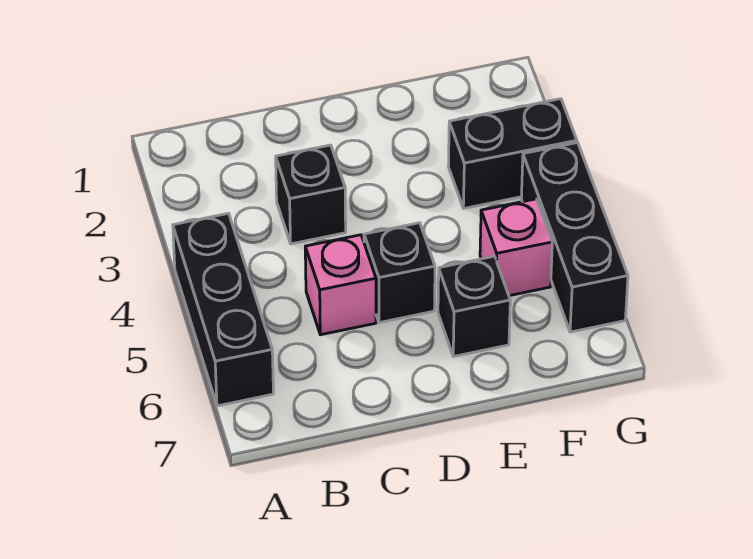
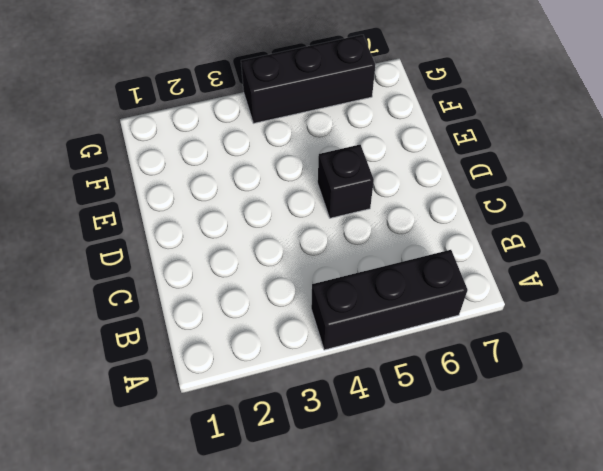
none -> black 1x1 brick [276,145,346,244]
none -> pink 1x1 brick [305,235,376,335]

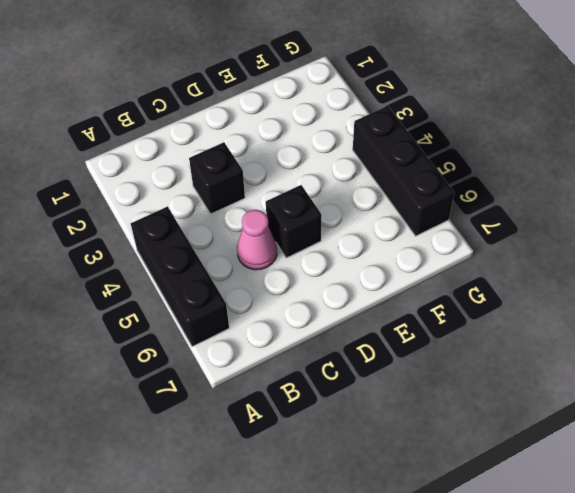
pink 1x1 cone [237,210,277,270] -> pink 1x1 brick [305,235,376,335]
none -> black 1x1 brick [438,256,510,357]
none -> black 1x2 brick [448,99,577,208]

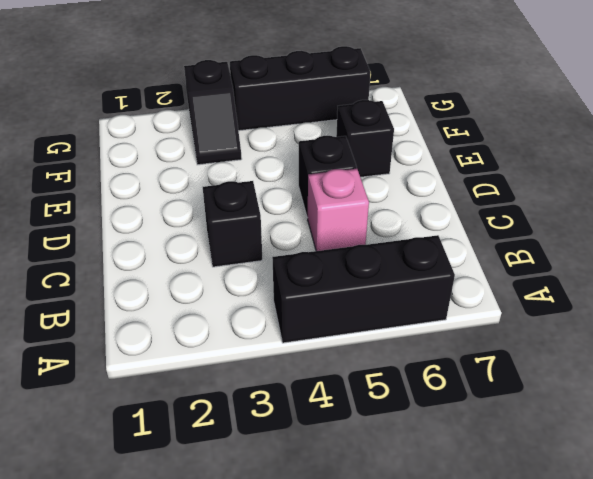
black 1x2 slope [184,60,242,165] -> black 1x2 brick [448,99,577,208]
none -> pink 1x1 brick [480,199,552,296]

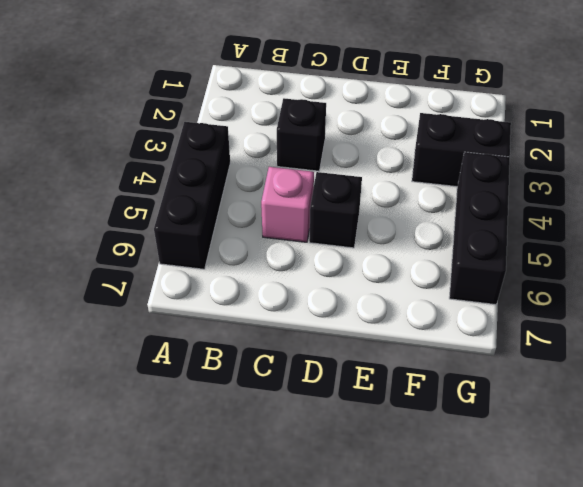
none -> black 1x1 brick [438,256,510,357]
none -> pink 1x1 brick [480,199,552,296]

